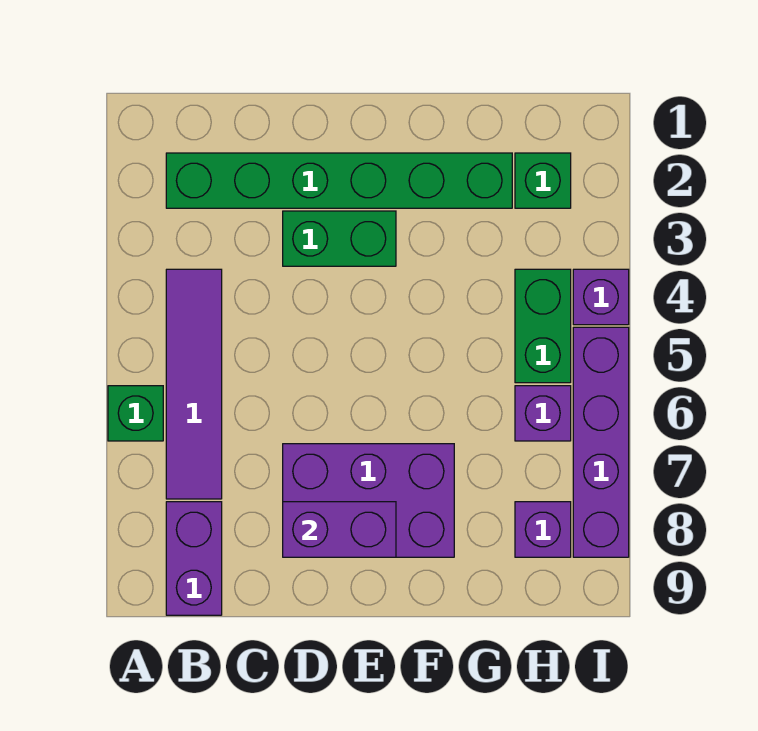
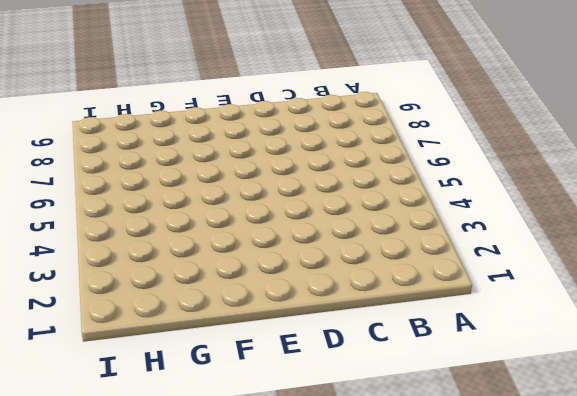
none -> green 1x1 brick [108,386,163,441]
none -> green 1x6 brick [166,153,512,208]
none -> purple 1x4 tile [166,269,222,499]

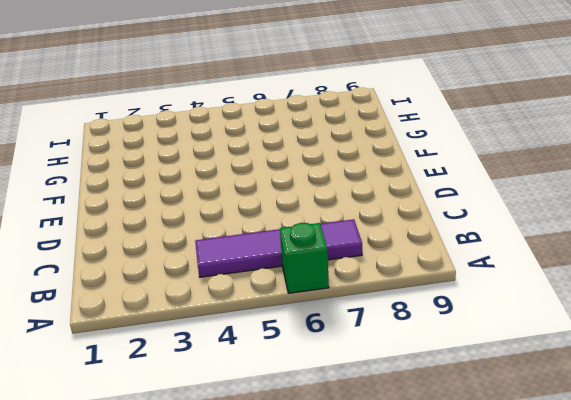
none -> green 1x6 brick [166,153,512,208]
none -> purple 1x2 brick [166,502,222,615]
none -> green 1x2 brick [283,211,396,266]

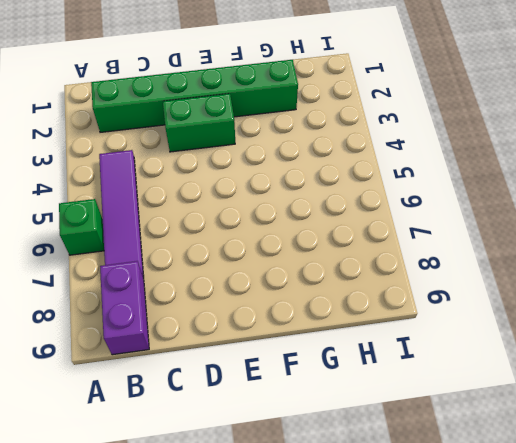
none -> purple 2x3 brick [283,444,454,557]
none -> green 1x1 brick [515,153,571,208]
none -> green 1x2 brick [515,269,571,383]

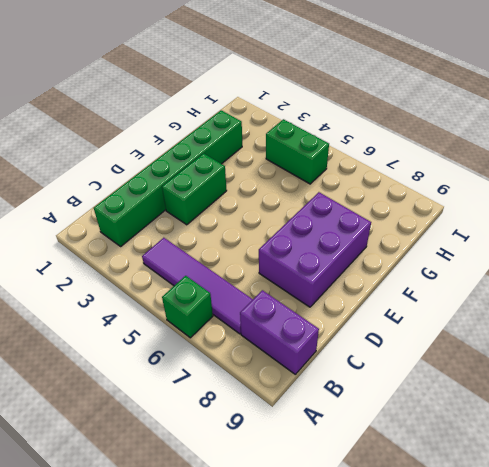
none -> green 1x1 brick [515,153,571,208]
none -> purple 1x1 brick [515,386,571,441]
none -> purple 1x1 brick [515,502,571,557]

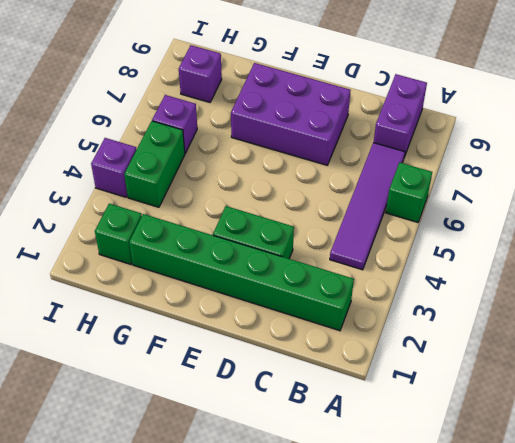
none -> purple 1x4 brick [573,327,629,557]
none -> purple 1x2 brick [283,502,396,557]

